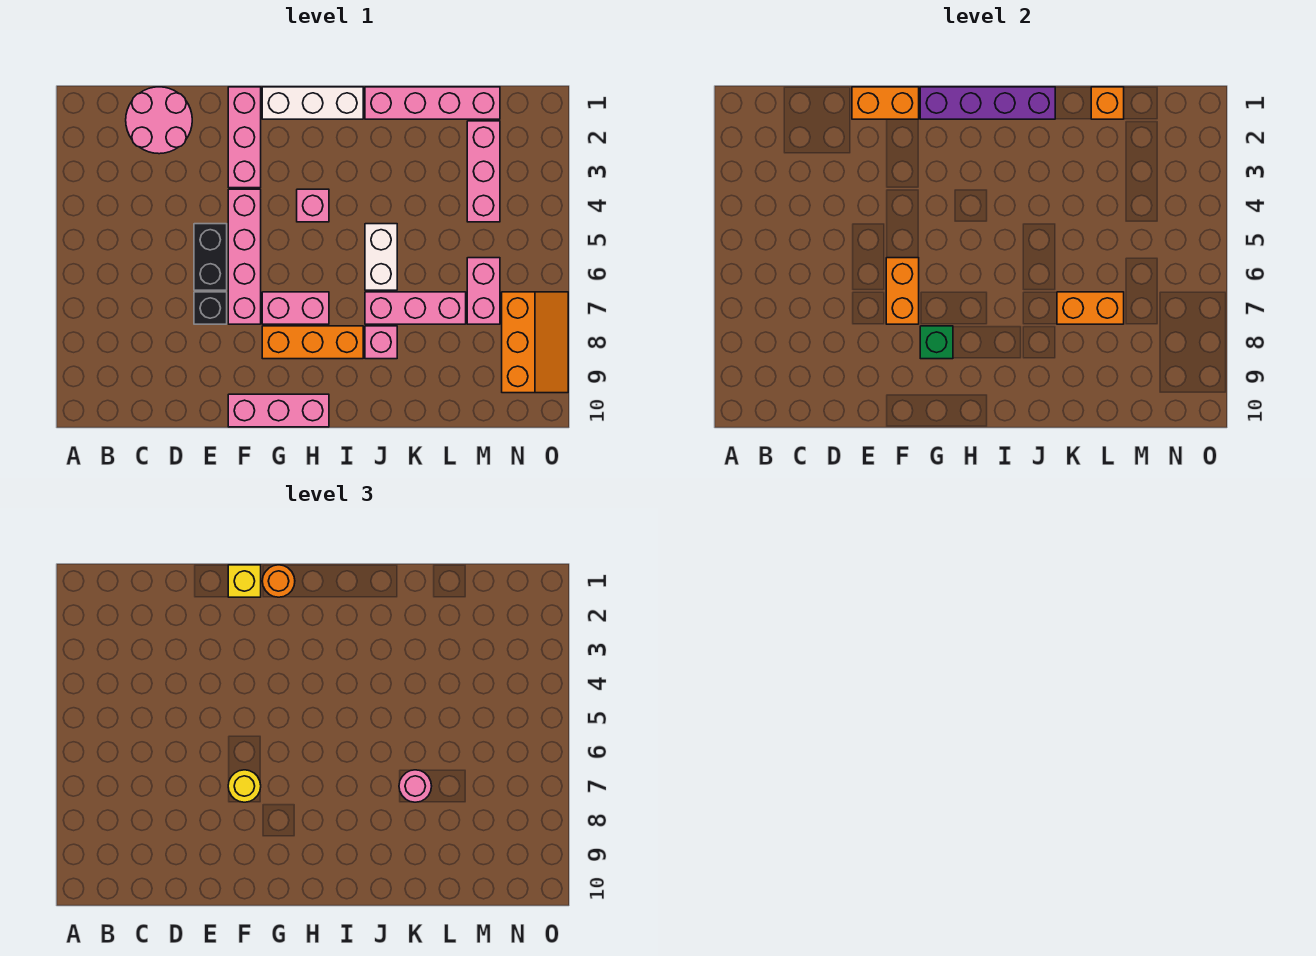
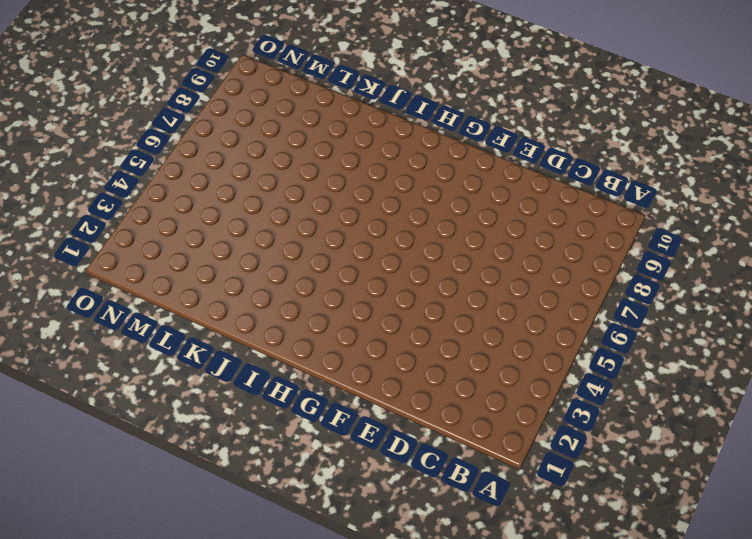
none -> pink 2x2 round brick [126,87,192,154]
none -> black 1x2 brick [194,224,227,290]
none -> black 1x1 brick [194,292,227,324]

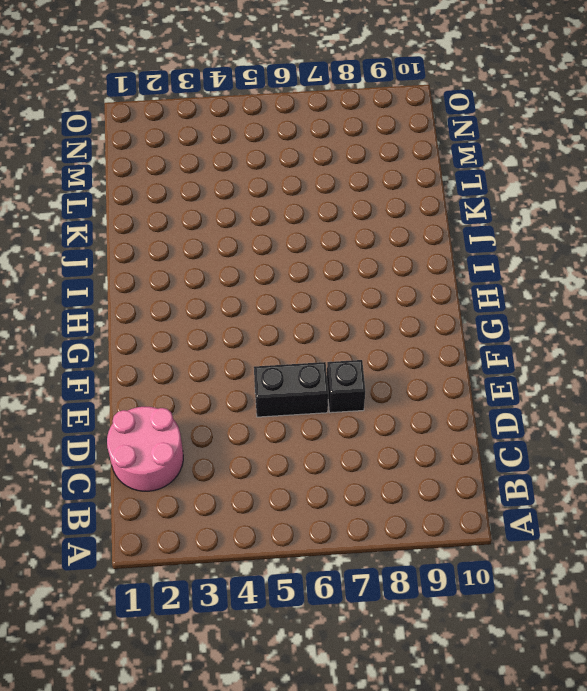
none -> pink 1x3 brick [228,87,261,188]
none -> pink 1x4 brick [228,189,261,324]
none -> pink 1x3 brick [228,394,329,427]

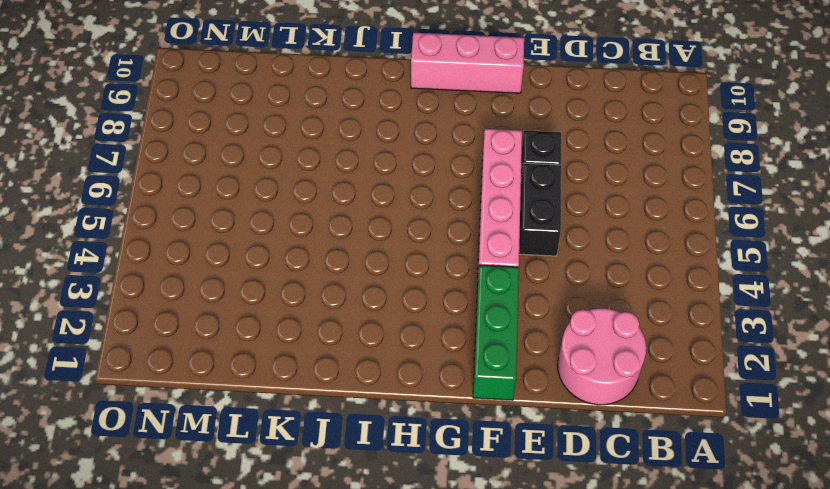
green 1x3 brick [473,265,519,400] -> pink 1x3 brick [228,87,261,188]
none -> white 1x3 brick [262,87,363,119]
none -> pink 1x2 brick [262,292,329,324]
none -> orange 1x3 brick [262,326,363,359]

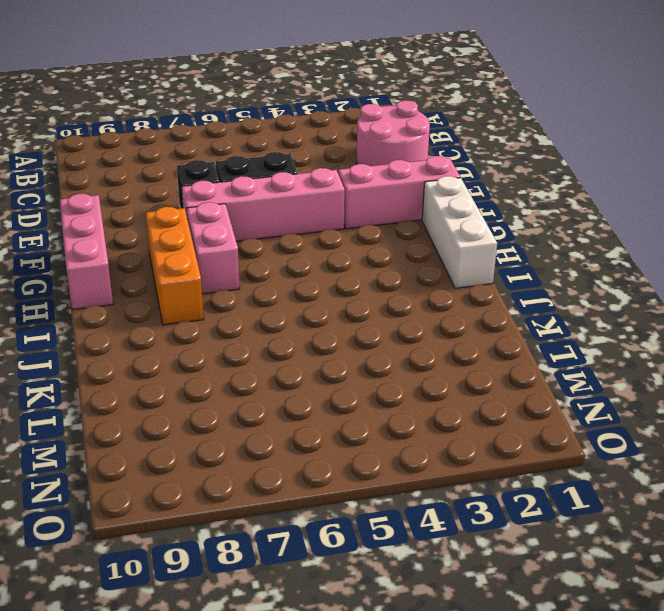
none -> pink 1x1 brick [297,189,329,222]
none -> pink 1x4 brick [365,87,500,119]
none -> white 1x2 brick [365,224,397,290]

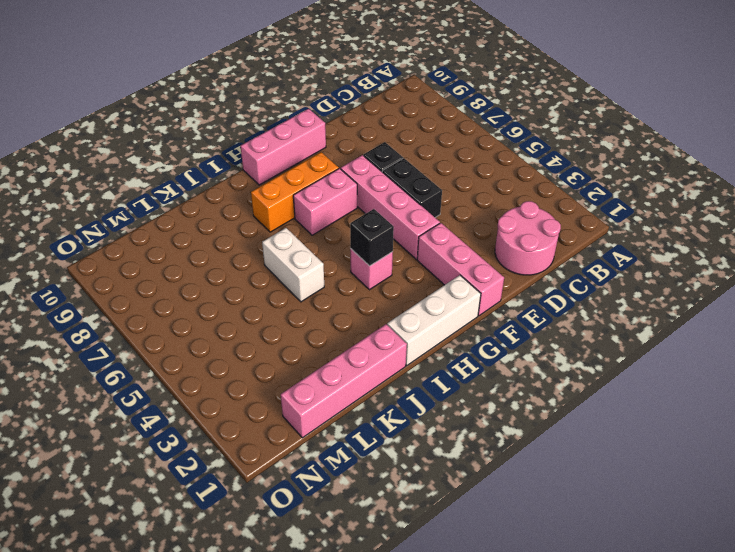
black 1x1 brick [350,209,394,266] -> none
none -> pink 1x3 brick [365,292,466,324]
none -> pink 1x1 brick [365,326,397,359]
none -> pink 1x3 brick [467,121,500,222]

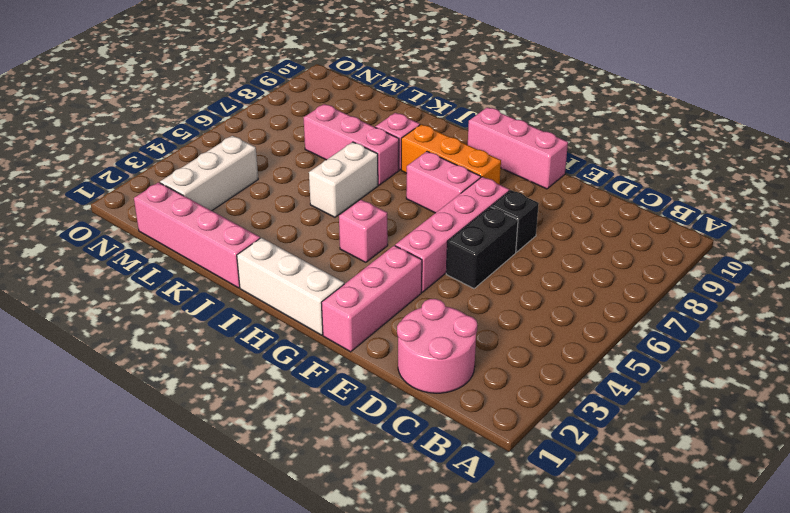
white 1x3 brick [160,136,258,211] -> pink 1x3 brick [467,121,500,222]
none -> pink 1x2 brick [467,258,500,324]
none -> orange 2x3 slope [502,292,568,393]
none -> orange 1x2 brick [852,87,919,119]

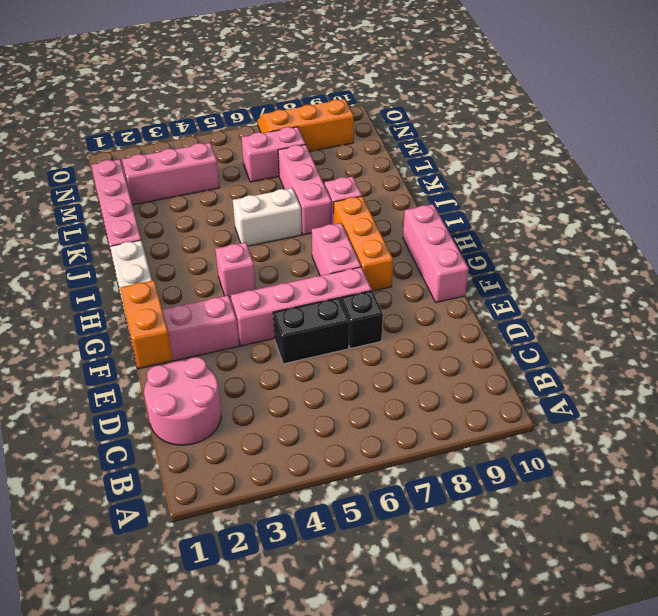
none -> orange 1x2 brick [886,258,919,324]
none -> purple 1x4 brick [920,87,1055,119]
none -> green 1x1 brick [920,326,953,359]

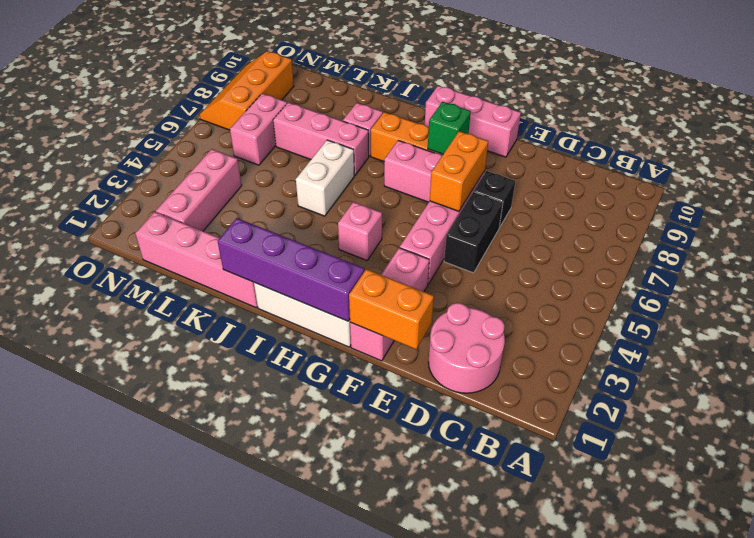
none -> orange 1x2 brick [1057,292,1124,324]
none -> orange 1x1 brick [1091,87,1124,119]
none -> yellow 1x1 brick [228,565,261,597]

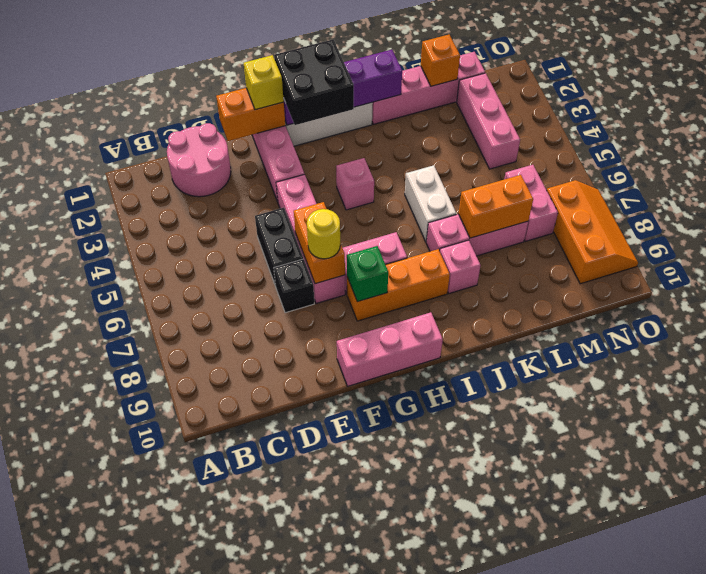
black 2x2 brick [274,40,354,125] -> orange 1x1 round brick [262,565,295,597]
none -> pink 1x1 round brick [399,770,432,802]

